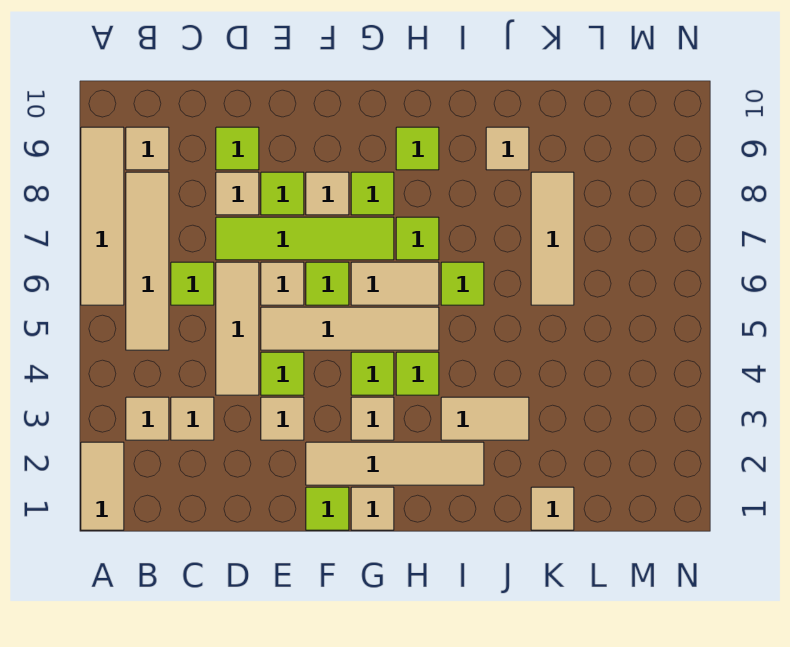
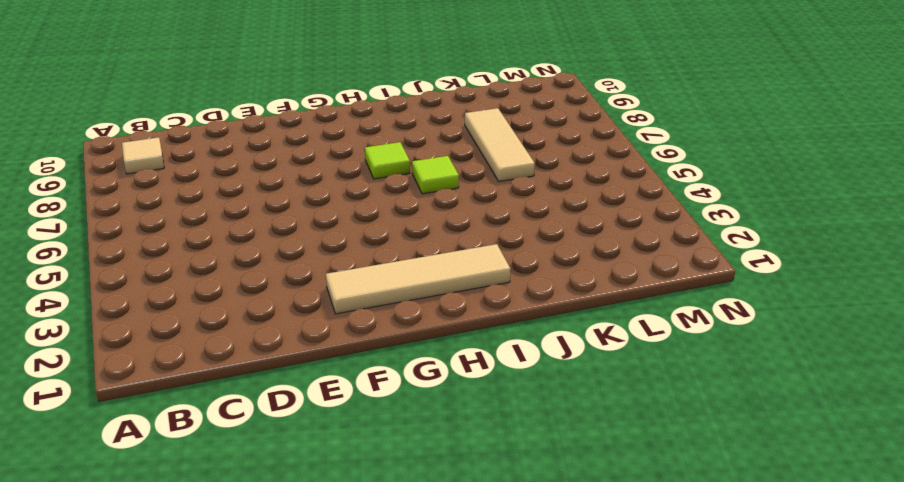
none -> tan 1x2 tile [81,442,124,530]
none -> tan 1x4 tile [81,127,124,305]
none -> tan 1x1 tile [126,397,169,440]
none -> tan 1x4 tile [126,172,169,350]

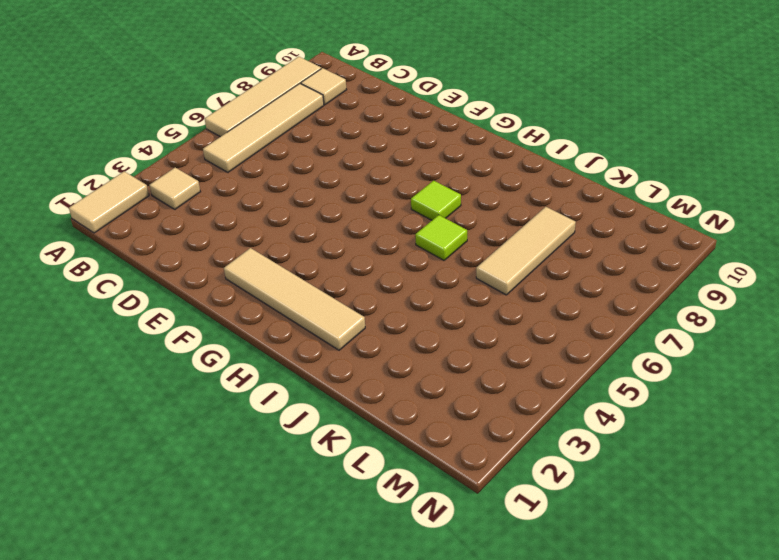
none -> tan 1x1 tile [171,397,214,440]
none -> lime 1x1 tile [171,262,214,305]
none -> tan 1x3 tile [216,262,259,395]
none -> lime 1x4 tile [216,217,394,260]

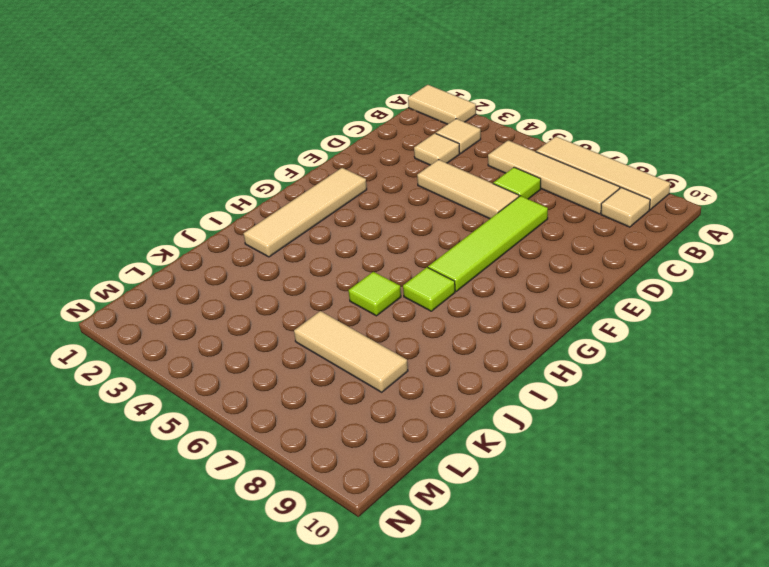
none -> tan 1x1 tile [216,172,259,215]
none -> lime 1x1 tile [216,127,259,170]
none -> tan 1x1 tile [261,397,304,440]
none -> lime 1x1 tile [261,352,304,395]

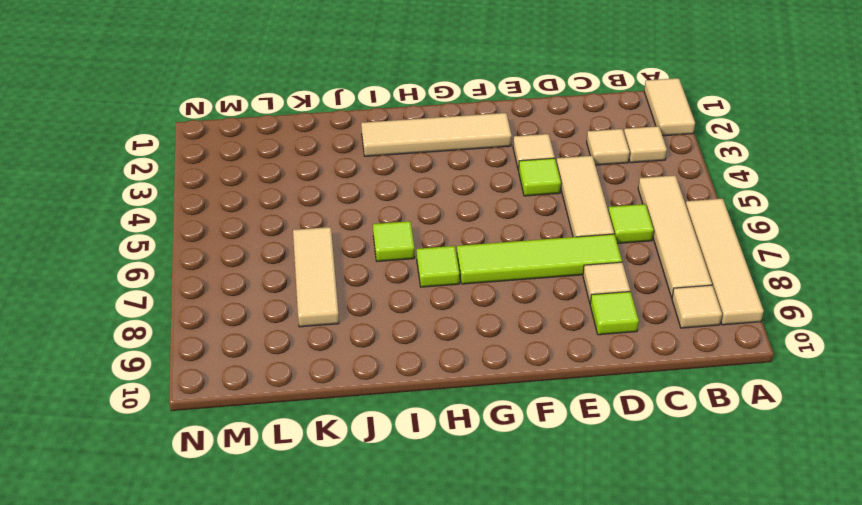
none -> tan 1x4 tile [261,307,439,350]
none -> tan 1x1 tile [261,262,304,305]
none -> lime 1x1 tile [261,172,304,215]
none -> lime 1x1 tile [306,487,349,530]

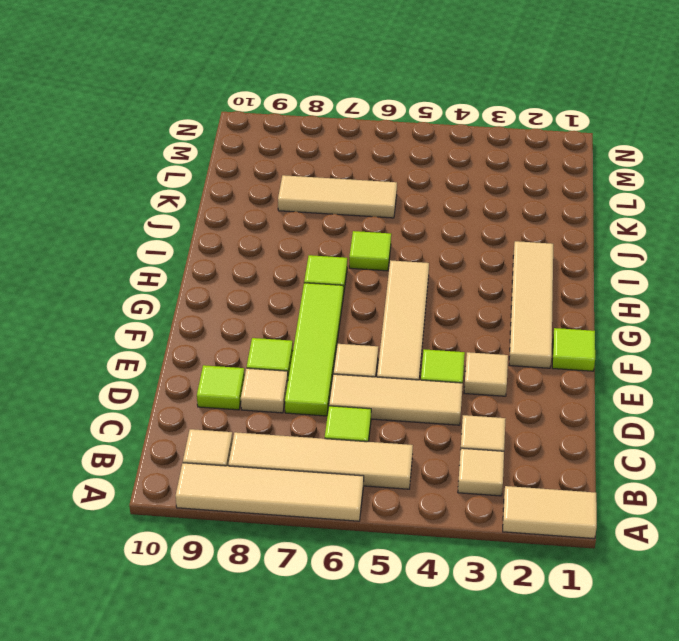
none -> lime 1x1 tile [306,262,349,305]
none -> tan 1x1 tile [306,172,349,215]
none -> tan 1x1 tile [351,487,394,530]
none -> tan 1x1 tile [351,397,394,440]

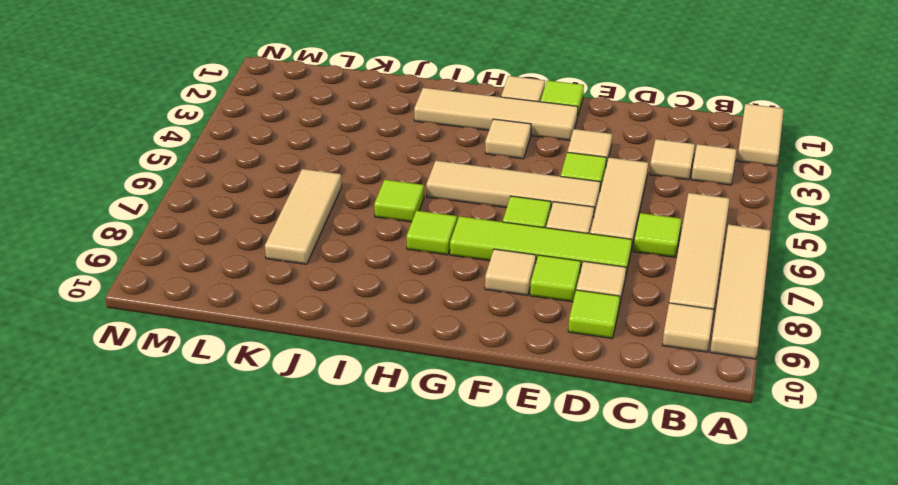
none -> lime 1x1 tile [351,352,394,395]
none -> tan 1x2 tile [351,262,439,305]
none -> lime 1x1 tile [351,172,394,215]
none -> lime 1x1 tile [396,352,439,395]

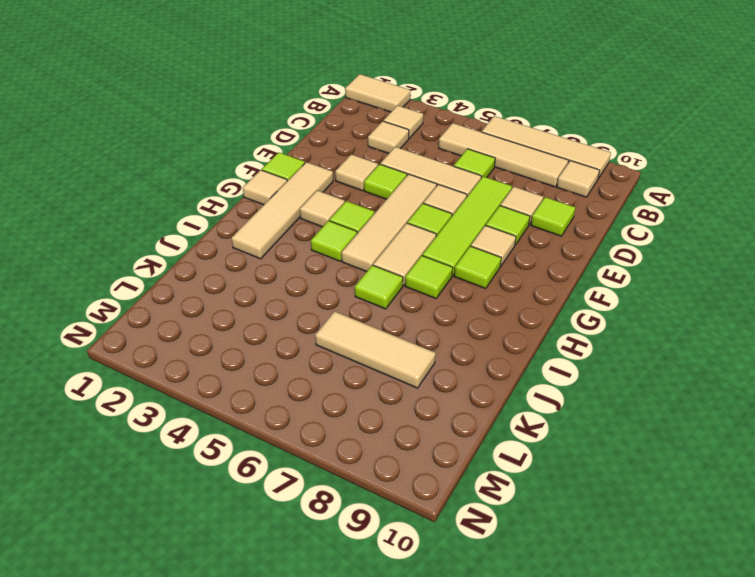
none -> lime 1x1 tile [396,127,439,170]
none -> tan 1x2 tile [441,397,529,440]
none -> tan 1x1 tile [486,127,529,170]
none -> tan 1x1 tile [531,487,574,530]

